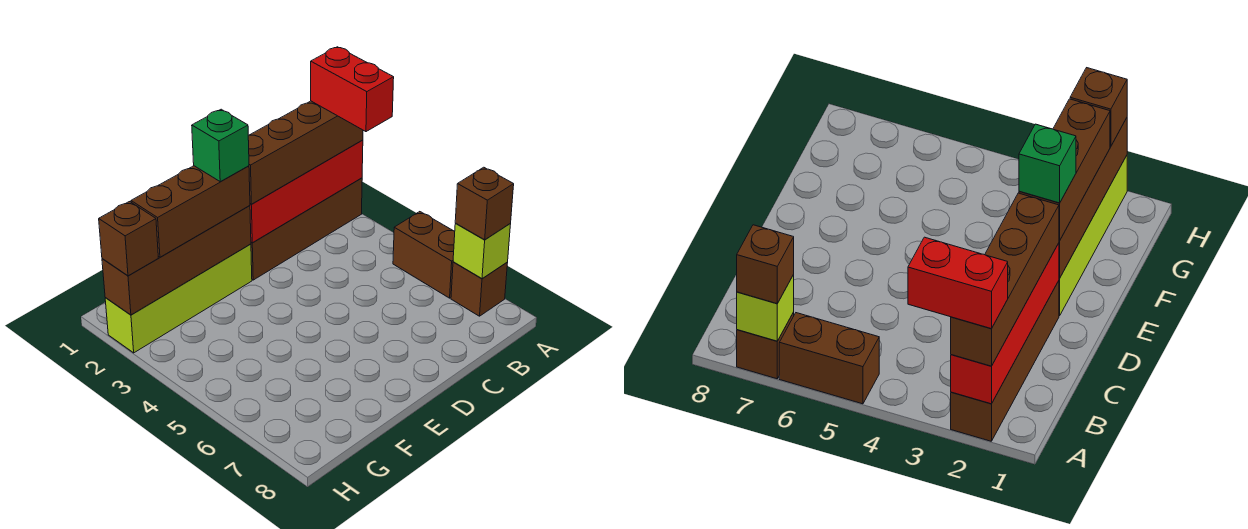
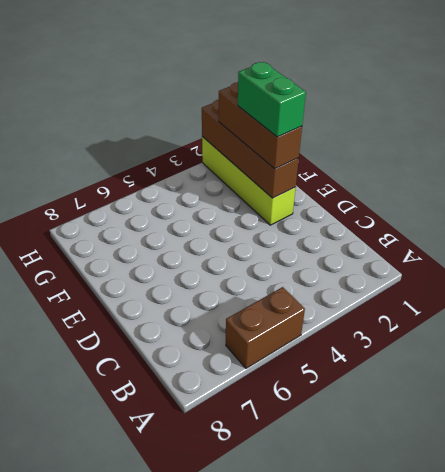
green 1x2 brick [238,62,306,137] -> green 1x1 brick [192,109,249,182]
none -> brown 1x4 brick [251,178,362,280]
none -> brown 1x1 brick [451,262,508,316]
none -> red 1x4 brick [250,140,363,243]

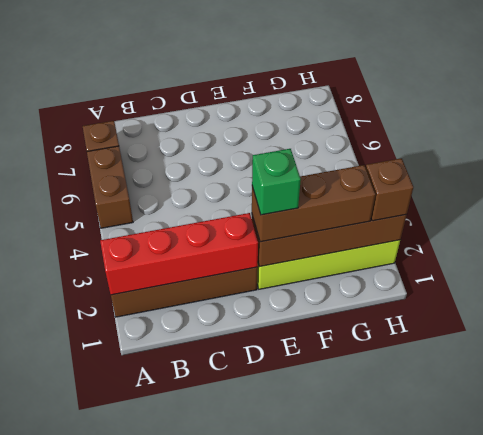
none -> lime 1x1 brick [453,224,511,279]
none -> brown 1x4 brick [248,101,363,204]
none -> brown 1x1 brick [455,167,514,240]

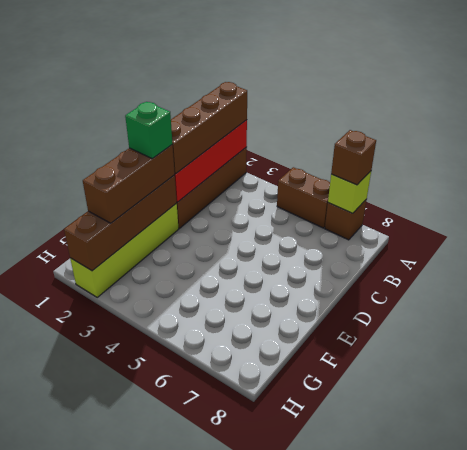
none -> brown 1x1 brick [99,202,158,276]
none -> red 1x2 brick [311,47,394,132]

